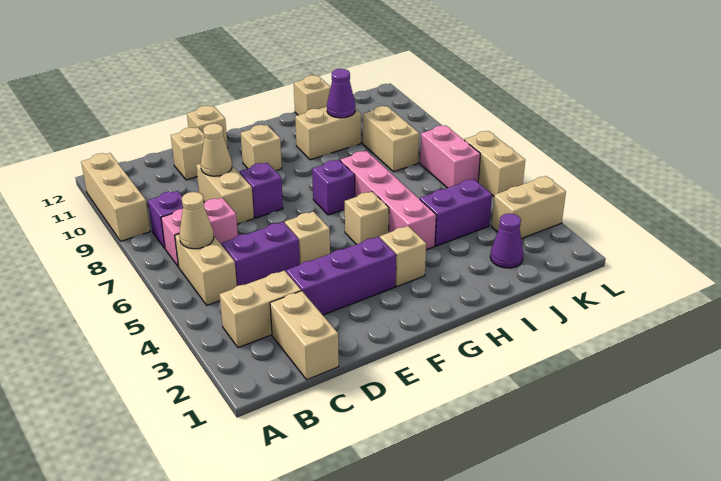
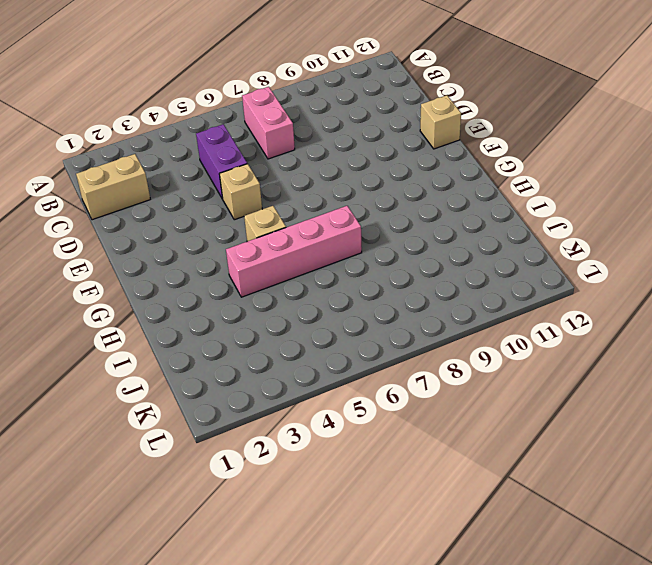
none -> tan 1x3 brick [81,153,150,241]
none -> tan 1x2 brick [219,271,301,348]
none -> tan 1x2 brick [175,234,237,305]

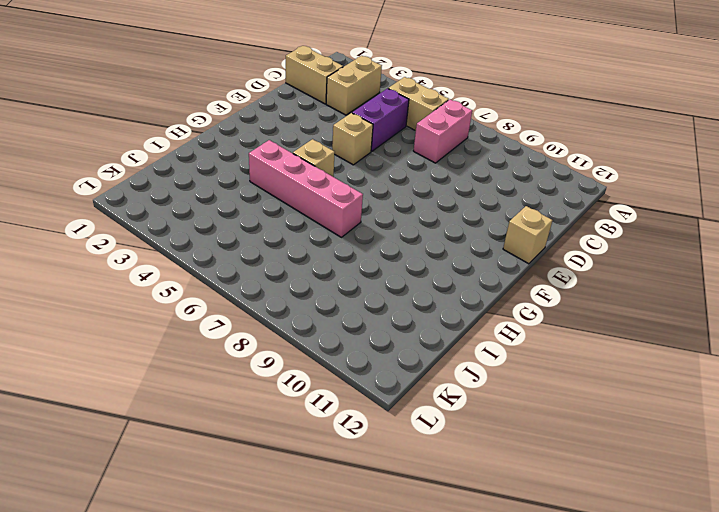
none -> tan 1x3 brick [81,153,150,241]
none -> purple 1x1 brick [148,191,183,248]
none -> purple 1x3 brick [286,237,396,315]

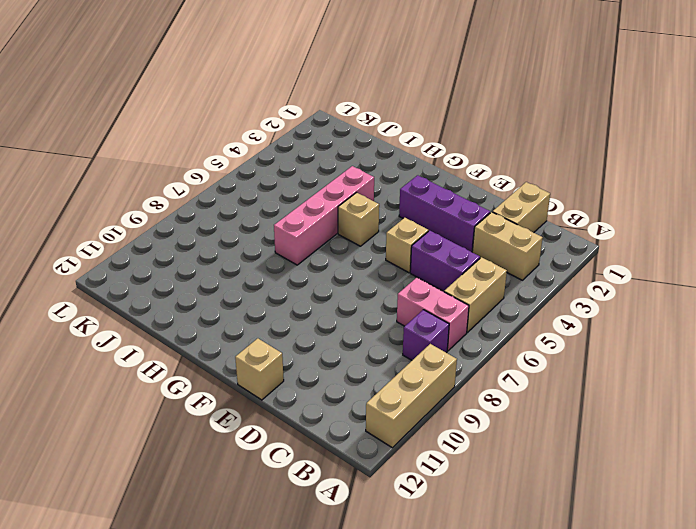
none -> tan 1x2 brick [196,164,254,224]
none -> tan 1x1 brick [171,127,204,180]
none -> purple 1x1 brick [240,163,283,218]

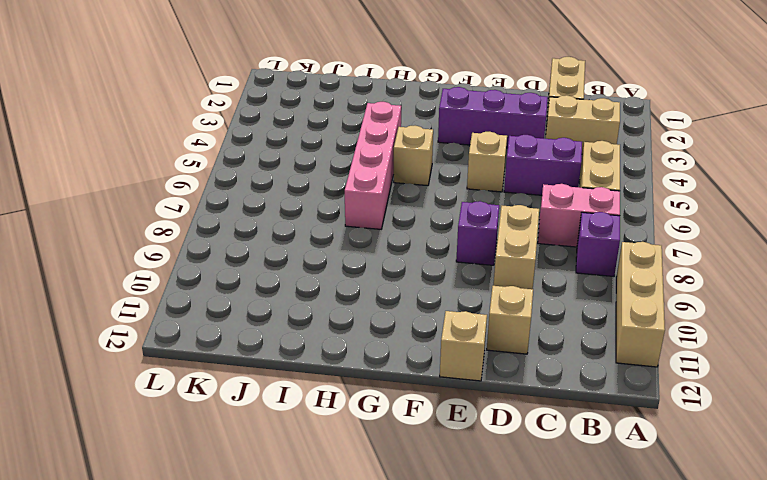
none -> tan 1x1 brick [241,125,282,171]
none -> tan 1x1 brick [380,226,426,286]
none -> purple 1x1 brick [312,160,355,215]

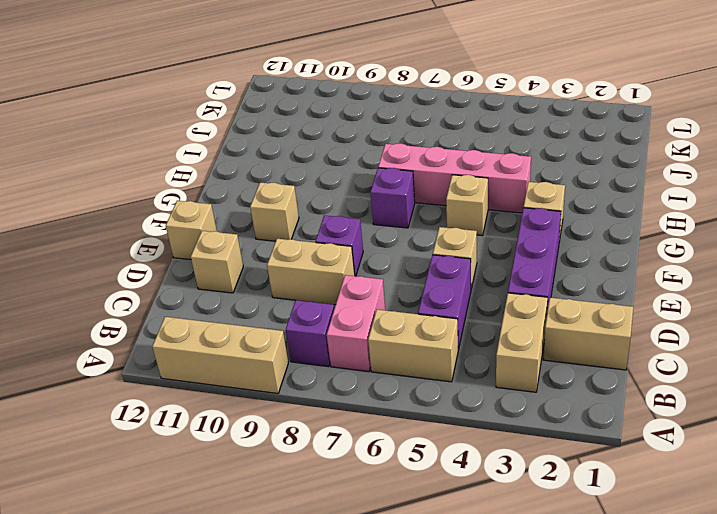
none -> tan 1x2 brick [295,107,361,160]
none -> purple 1x2 brick [420,179,492,246]
none -> tan 1x1 brick [294,75,331,115]

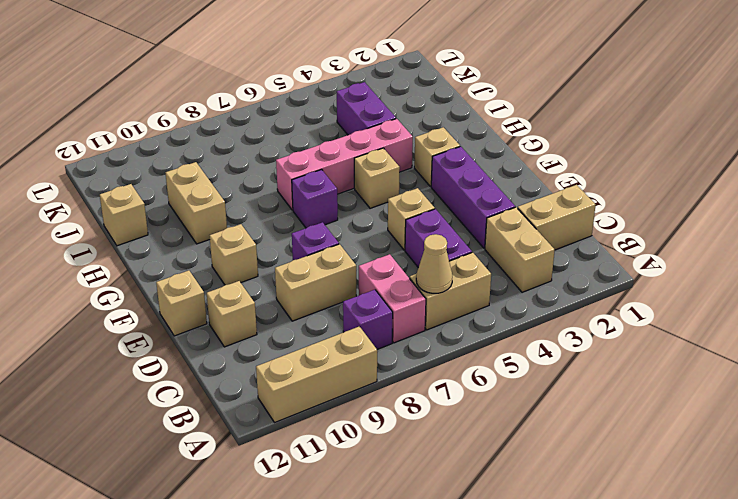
none -> purple 1x1 cone [490,213,523,268]
none -> tan 1x2 brick [363,106,419,172]
none -> tan 1x2 brick [492,176,566,239]

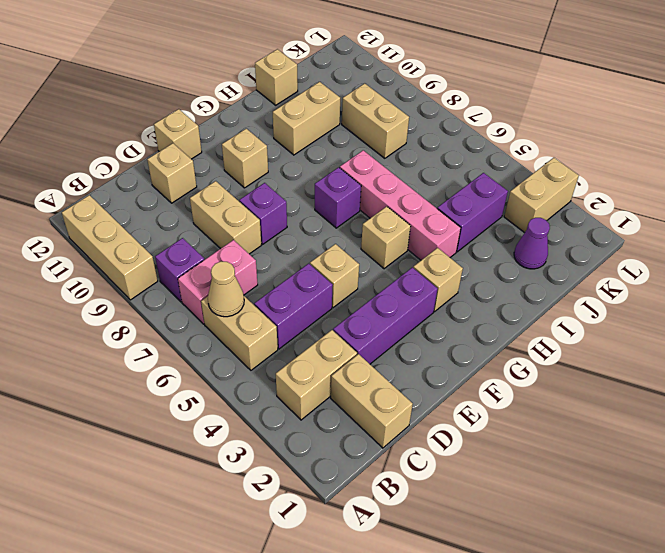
none -> pink 1x2 brick [420,125,480,188]
none -> tan 1x2 brick [464,131,525,196]
none -> tan 1x1 cone [201,124,232,176]

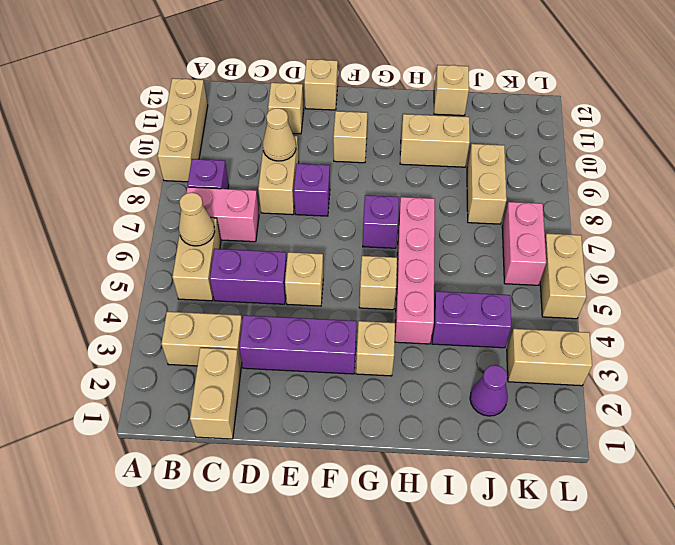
none -> purple 1x1 cone [327,69,355,118]

